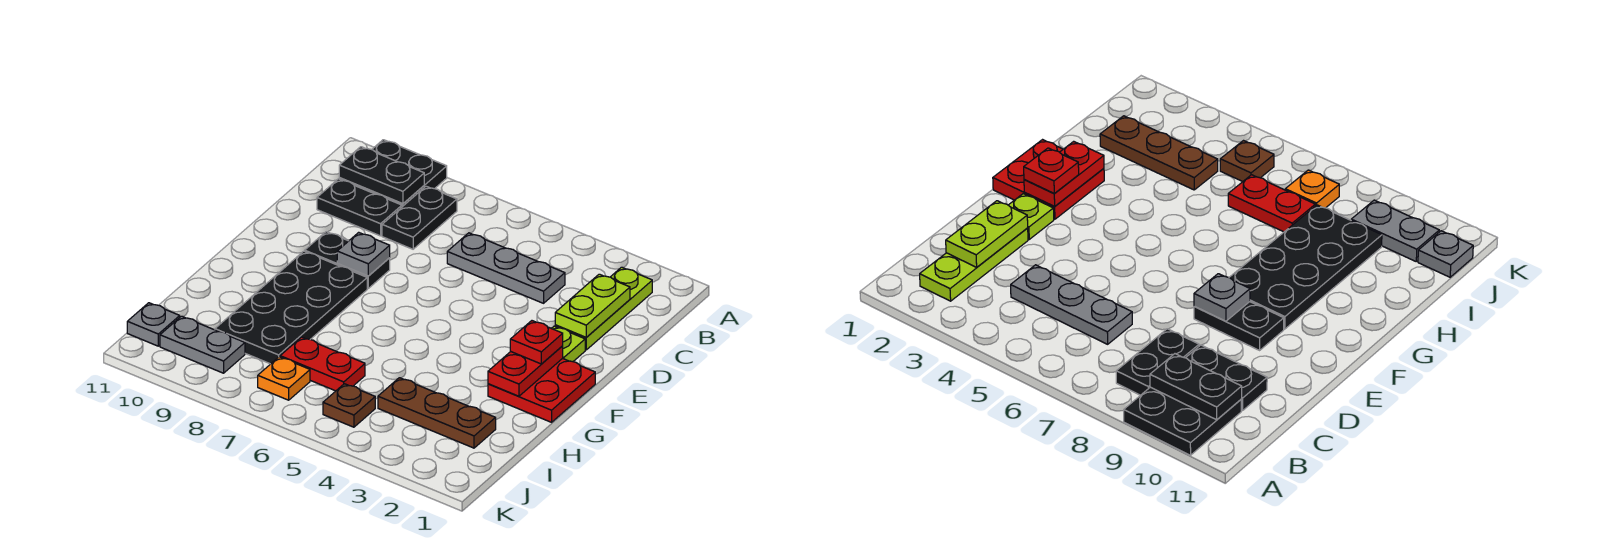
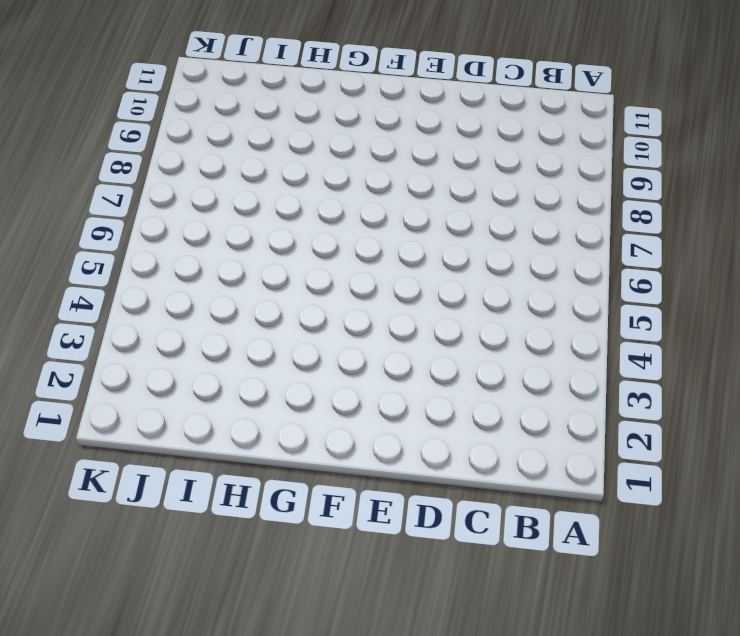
none -> black 2x2 plate [339,140,447,207]
none -> lime 1x3 plate [555,267,652,350]
none -> black 1x2 plate [382,186,457,249]

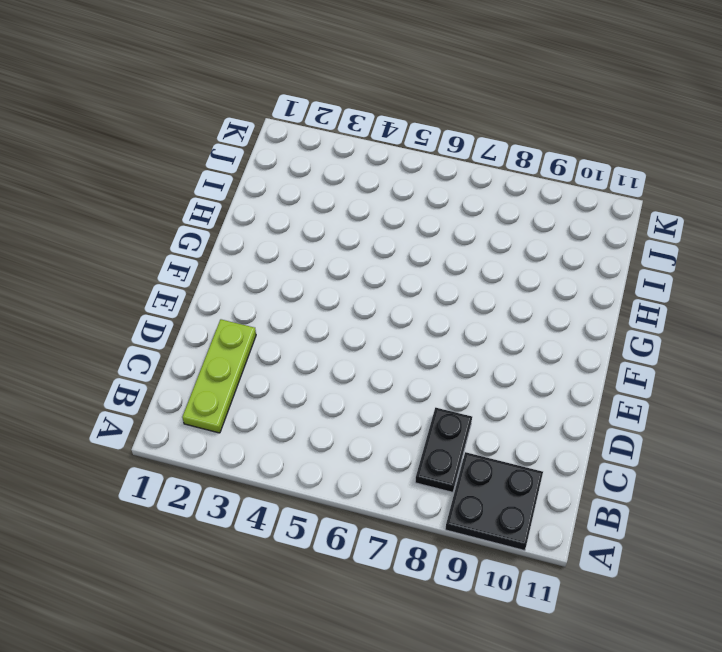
none -> grey 1x3 plate [447,233,565,303]
none -> black 1x2 plate [317,179,402,236]
none -> lime 1x1 plate [552,326,585,362]

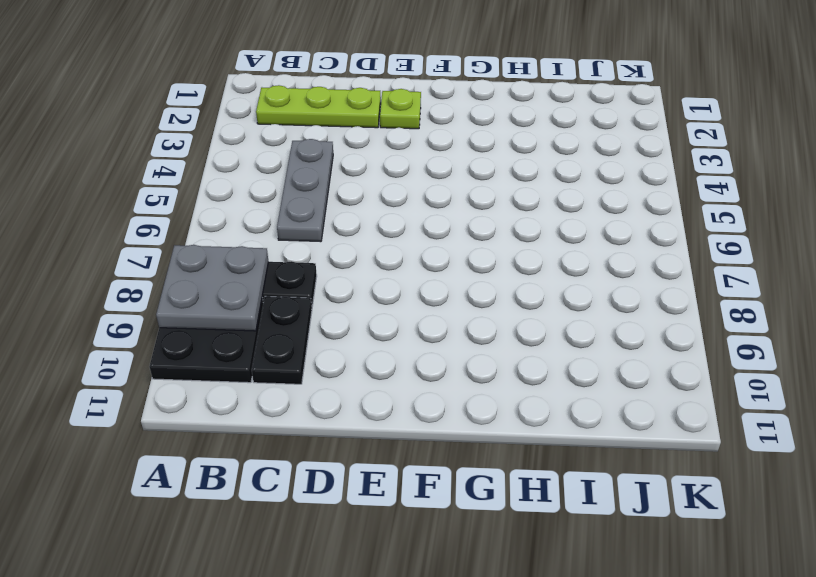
grey 2x2 plate [156,245,268,331] -> black 1x2 plate [339,147,424,204]
none -> black 1x2 plate [305,232,390,288]
none -> red 2x2 plate [488,358,595,422]
none -> black 2x4 plate [215,251,367,364]

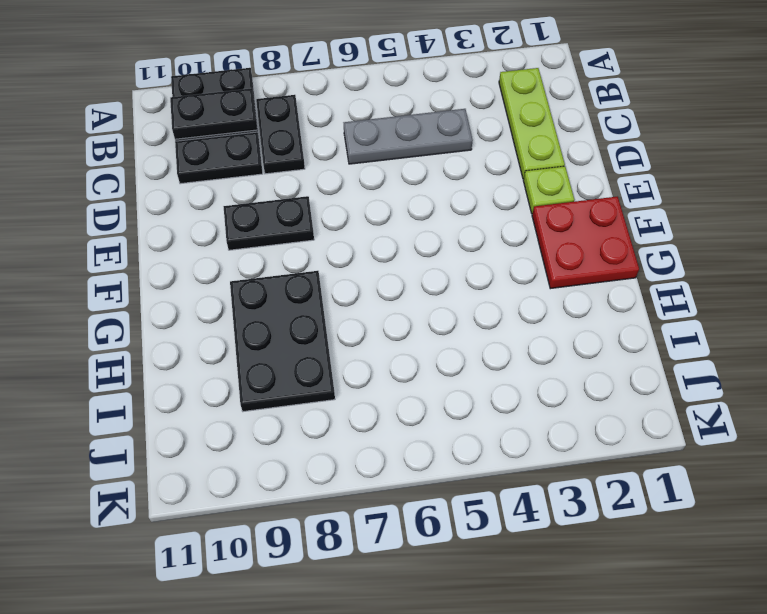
black 2x3 plate [230,271,335,412] -> black 2x4 plate [215,251,367,364]
none -> brown 1x3 plate [378,378,496,448]
none -> red 1x2 plate [280,337,365,391]
none -> brown 1x1 plate [323,384,375,427]

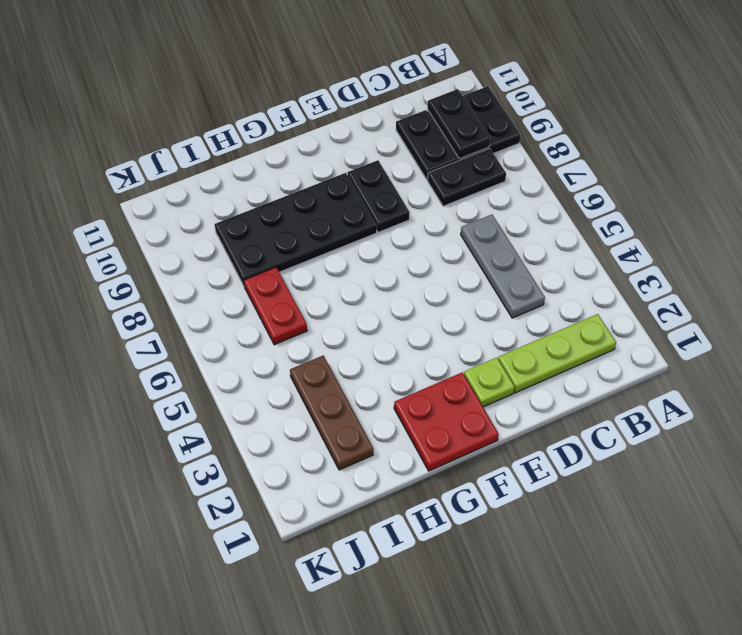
none -> brown 1x1 plate [323,384,375,427]
none -> orange 1x1 plate [258,357,310,400]
none -> grey 1x2 plate [160,316,245,373]

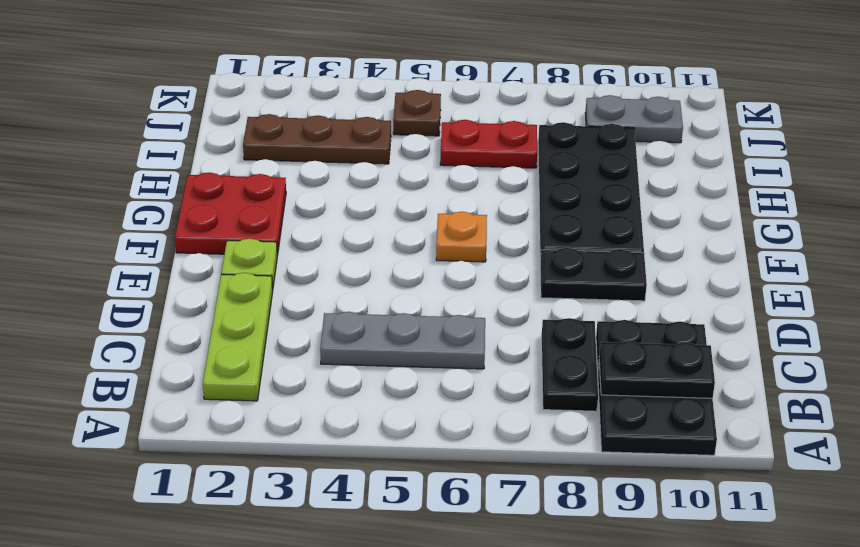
orange 1x1 plate [436,212,487,262] -> orange 1x1 plate moved to [258,357,310,400]
none -> grey 1x1 plate [127,303,180,346]
none -> lime 1x2 plate [555,274,630,337]
none -> grey 1x1 plate [337,232,390,276]

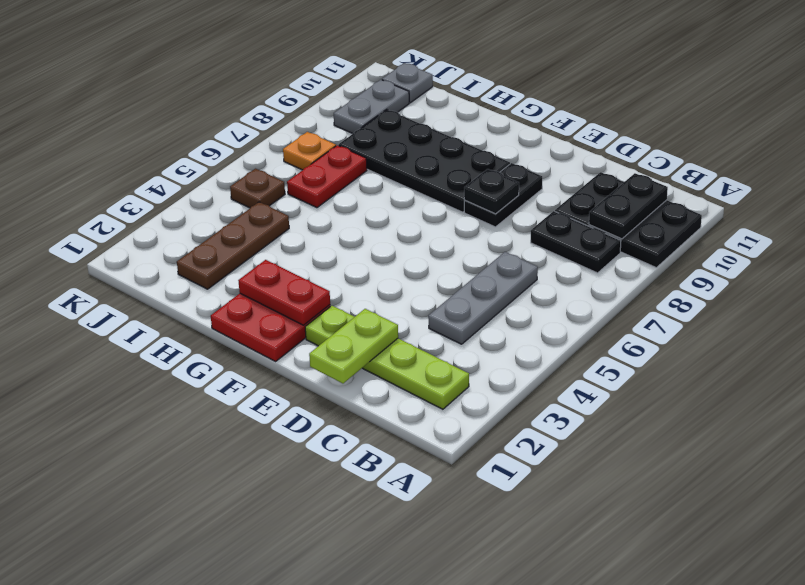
lime 1x2 plate [309,309,398,383] -> lime 1x2 plate turned to [555,274,630,337]
black 1x1 plate [464,169,519,214] -> grey 1x1 plate [337,232,390,276]
none -> red 1x1 plate [510,321,563,364]

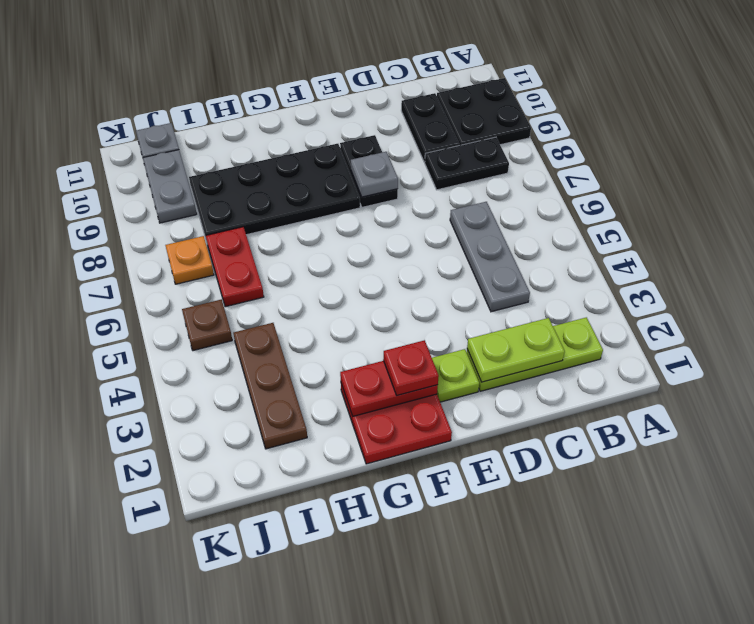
none -> black 1x2 plate [339,147,424,204]

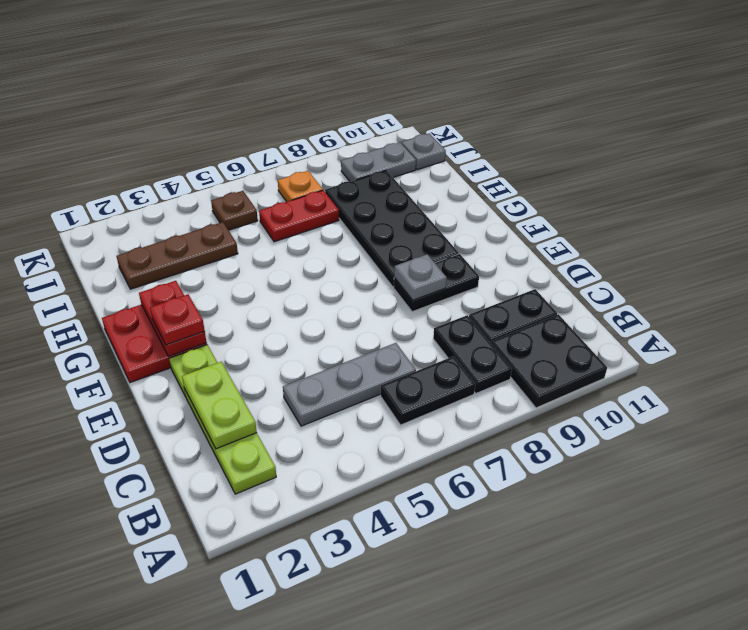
black 1x2 plate [381,356,475,425] -> black 1x2 plate moved to [339,147,424,204]

